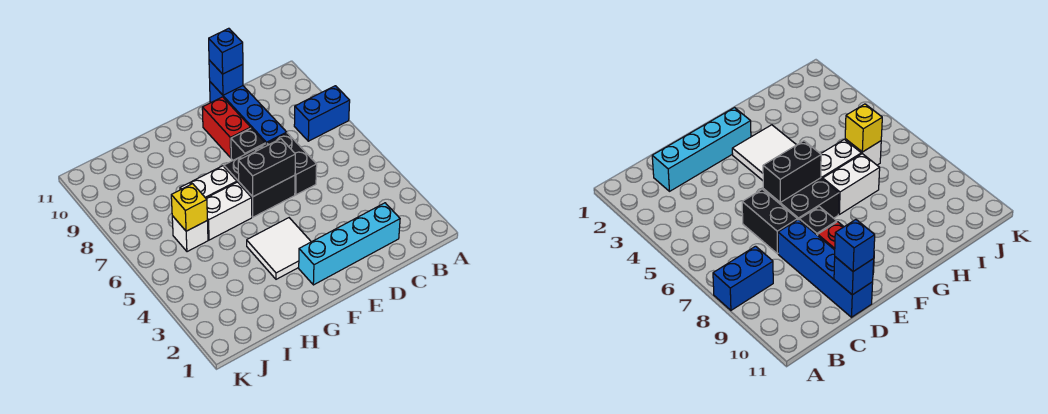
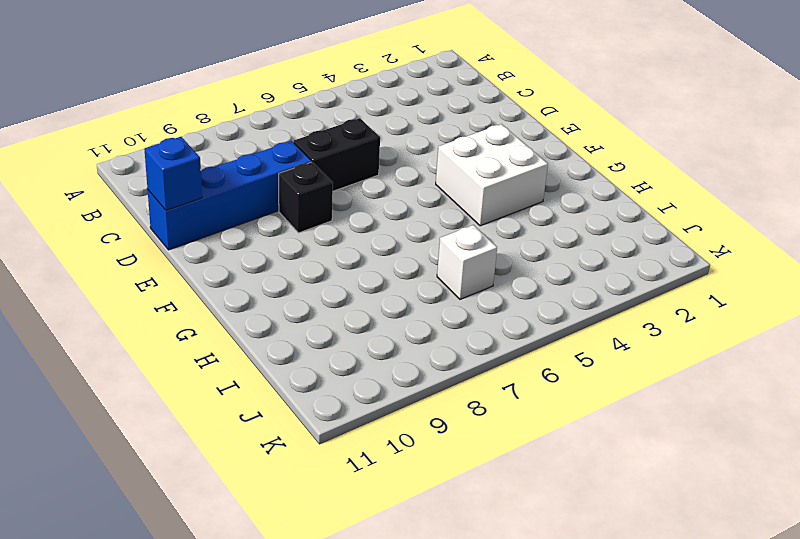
white 2x2 brick [436,124,548,226] -> white 2x2 tile [247,218,311,279]
none -> blue 1x2 brick [294,86,350,141]
none -> cyan 1x4 brick [299,203,400,285]
none -> black 2x2 brick [224,144,295,217]

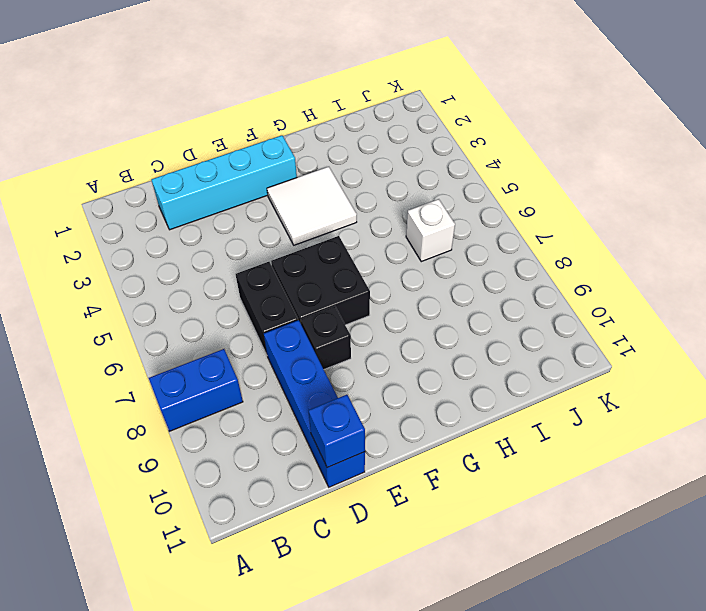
none -> red 1x2 brick [202,97,251,158]
none -> white 1x2 brick [206,182,252,240]
none -> white 1x2 brick [180,166,237,198]

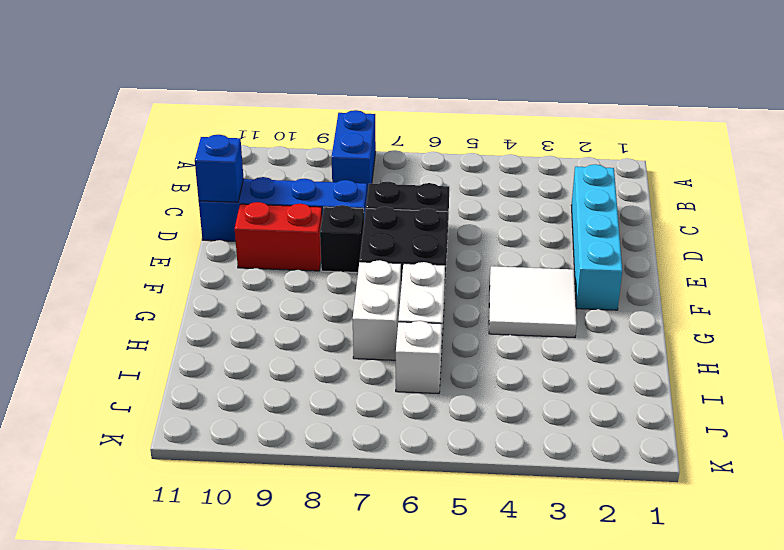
none -> black 1x2 brick [238,139,295,197]
none -> yellow 1x1 brick [171,184,207,231]
none -> blue 1x1 brick [209,28,243,74]

